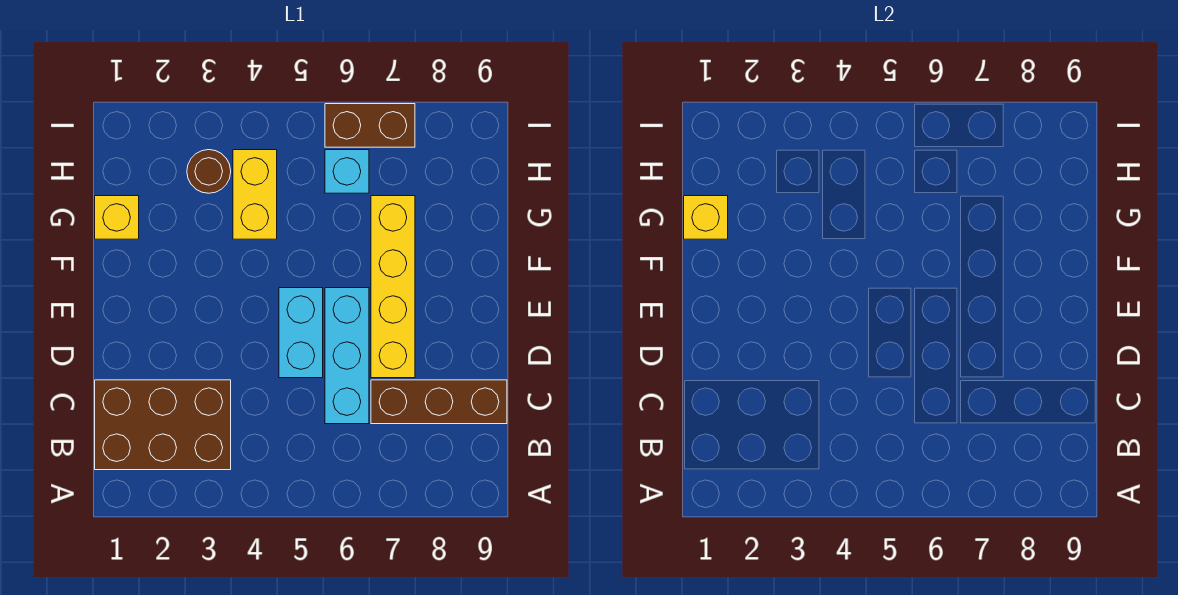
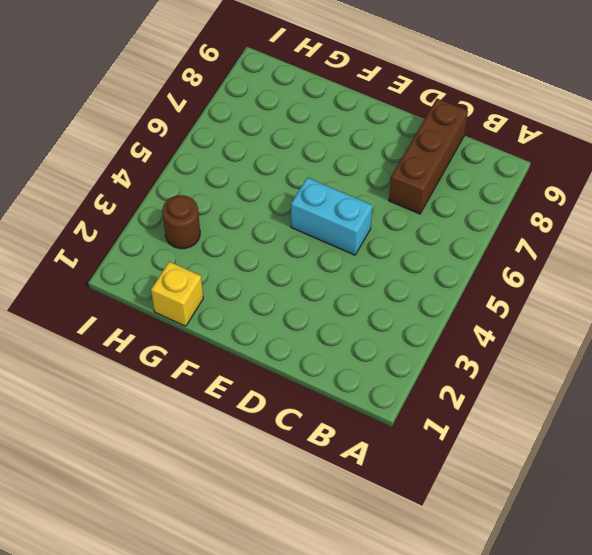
none -> brown 2x3 brick [95,380,231,470]
none -> cyan 1x3 brick [325,288,369,424]

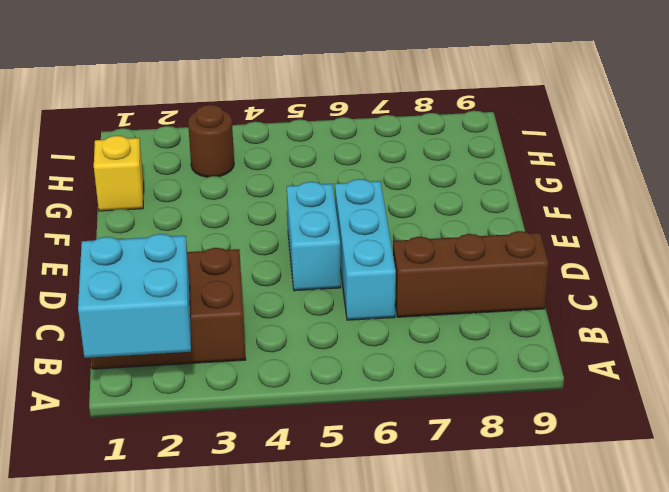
cyan 2x2 brick [78,234,191,358] -> none
none -> yellow 1x4 brick [371,196,415,378]
none -> yellow 1x2 brick [233,150,277,239]

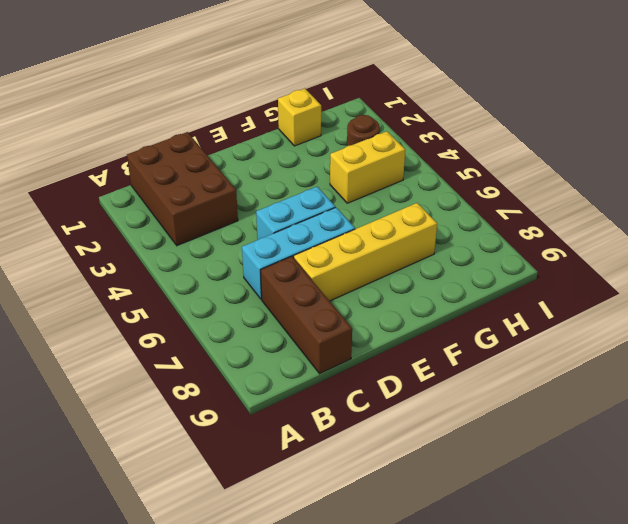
none -> cyan 1x1 brick [325,150,369,193]
none -> brown 1x2 brick [325,104,415,147]

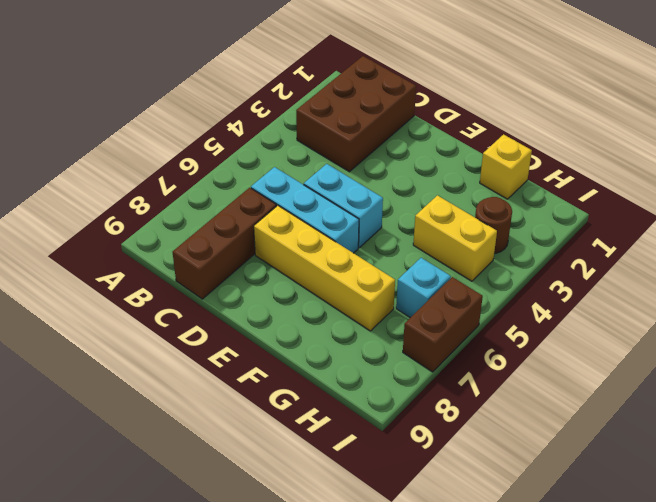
none -> yellow 1x1 brick [684,196,728,239]

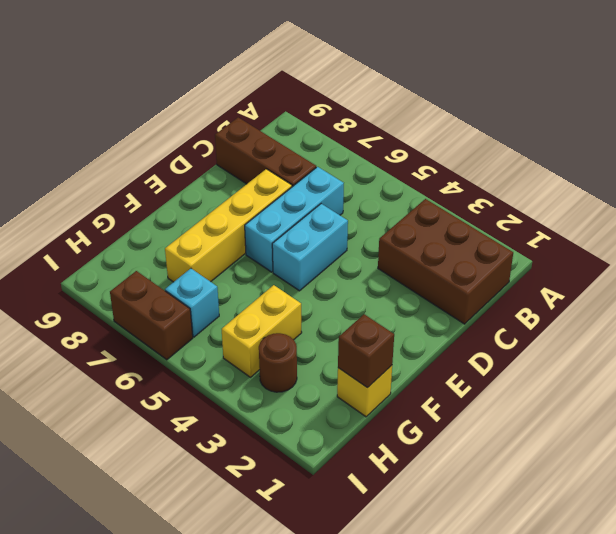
brown 1x1 brick [338,314,394,388] -> yellow 1x1 brick [684,196,728,239]

